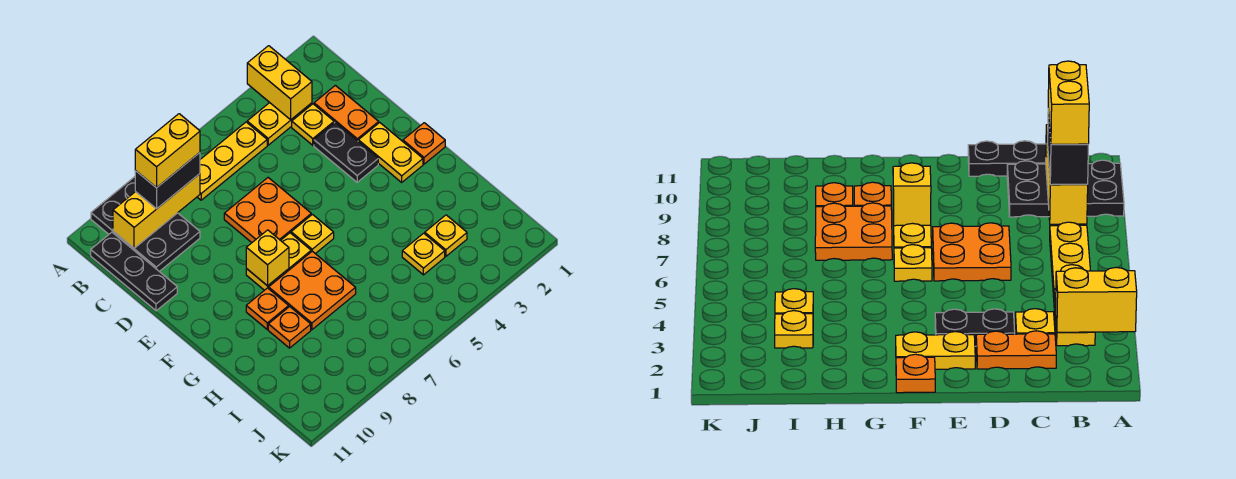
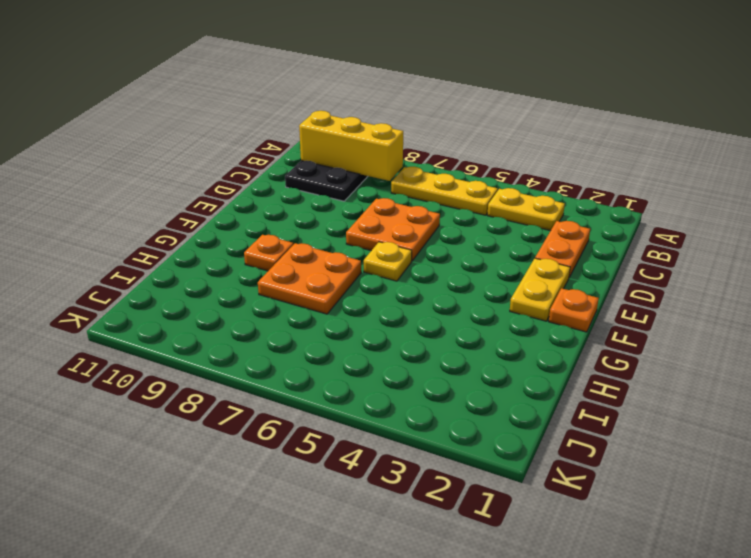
none -> black 1x3 plate [91,232,177,311]
none -> yellow 1x1 plate [292,104,334,145]
none -> black 1x2 plate [314,122,378,182]

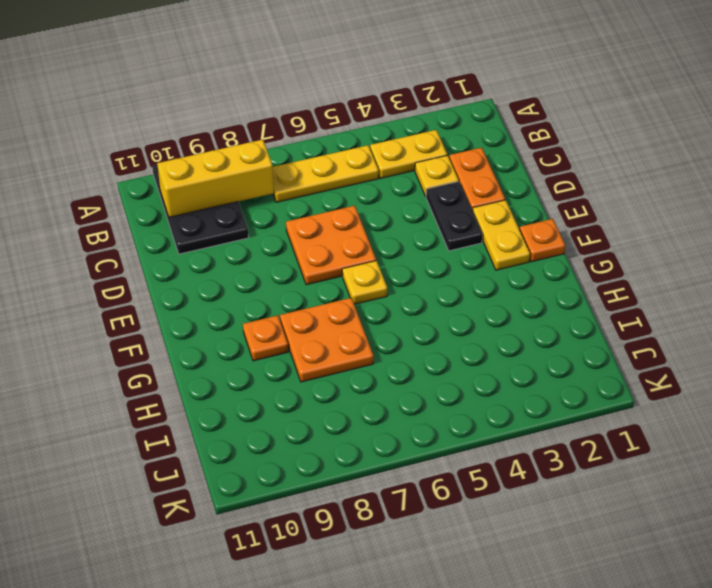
none -> black 1x3 plate [91,232,177,311]
none -> yellow 1x2 plate [246,233,311,290]
none -> orange 1x1 plate [268,307,311,348]

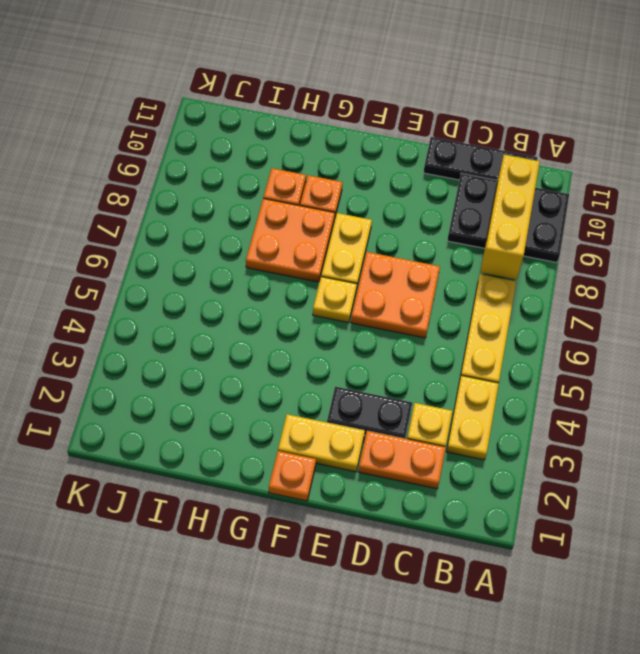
none -> yellow 1x1 plate [425,215,467,256]
none -> yellow 1x1 plate [402,233,445,275]
none -> yellow 1x2 brick [247,46,312,120]

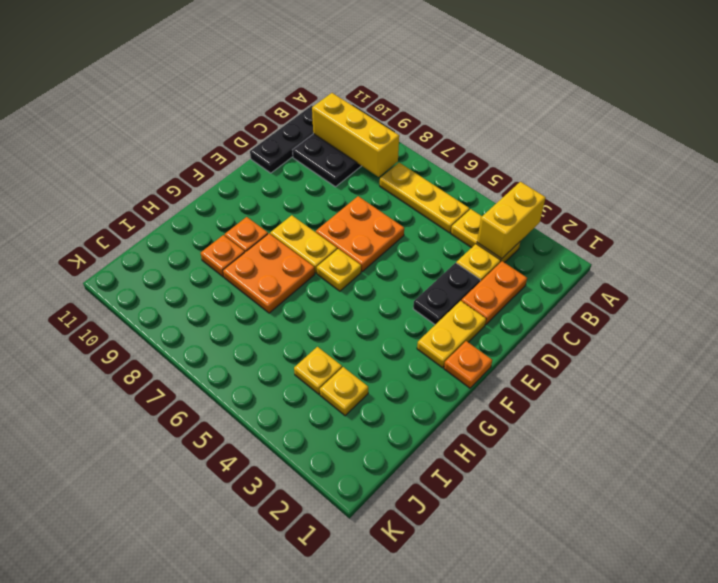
none -> yellow 1x1 brick [246,230,289,286]
none -> black 1x2 brick [135,153,200,209]
none -> yellow 1x2 brick [135,114,200,188]

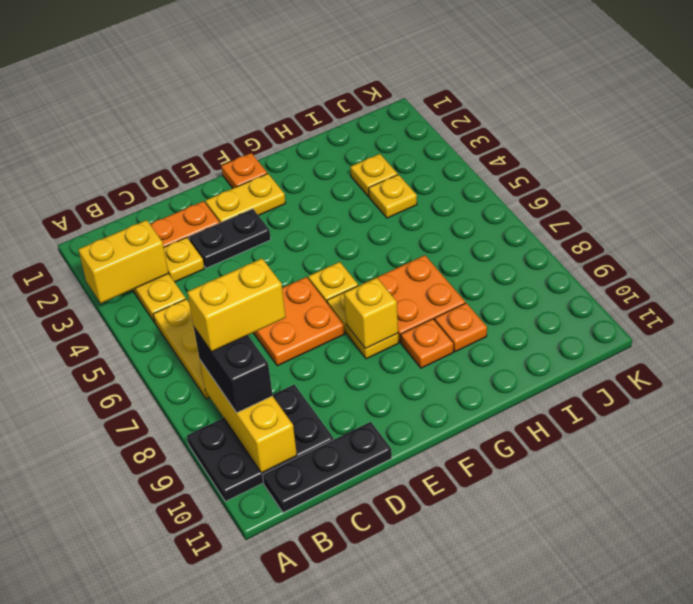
yellow 1x2 brick [187,259,286,352] -> yellow 1x2 brick turned to [135,114,200,188]

